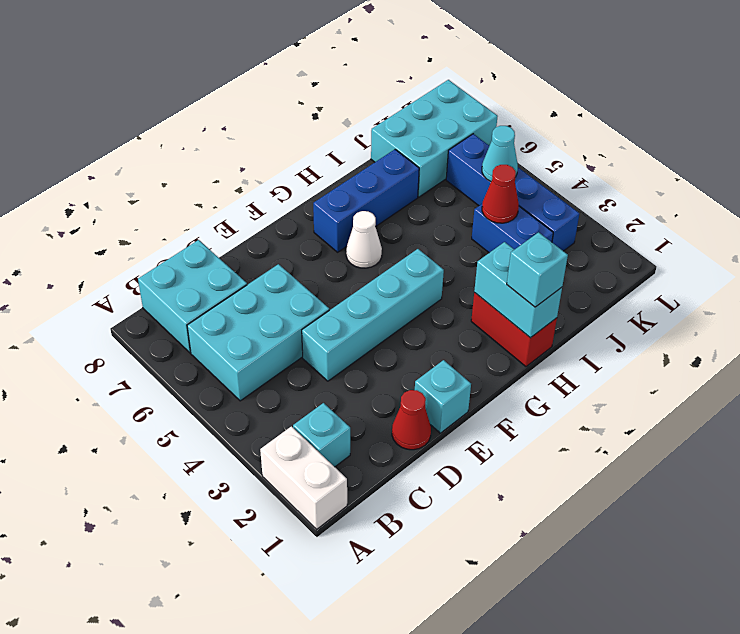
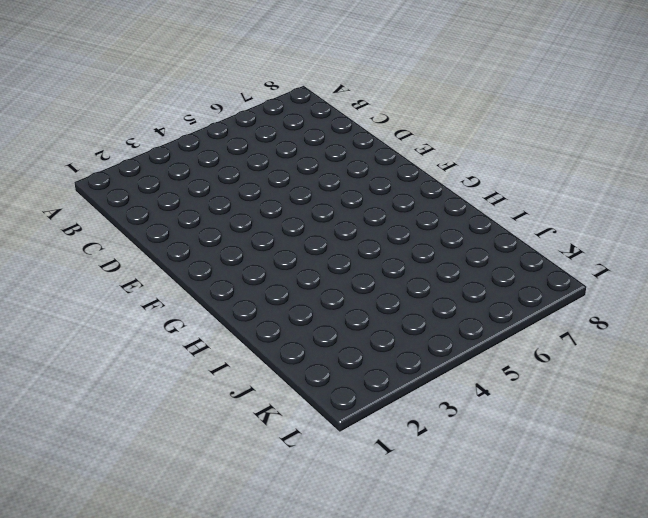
none -> white 1x2 brick [260,426,347,529]
none -> cyan 1x1 brick [293,403,350,467]
none -> cyan 2x3 brick [187,264,329,401]

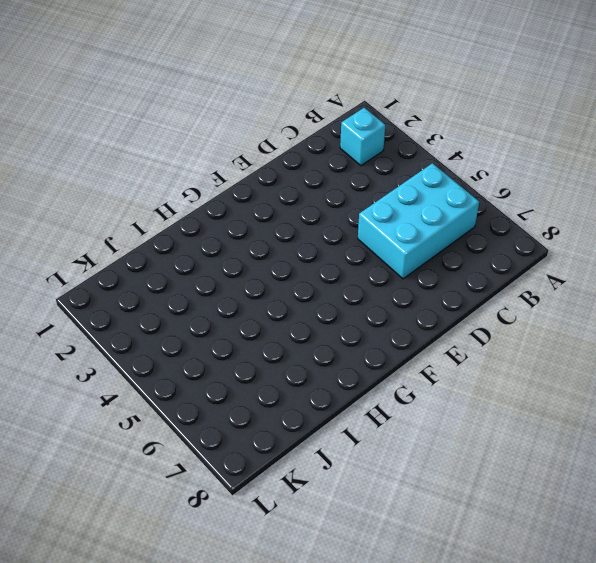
none -> white 1x2 brick [260,426,347,529]
none -> cyan 2x2 brick [138,240,247,353]
none -> red 1x1 cone [392,390,431,450]

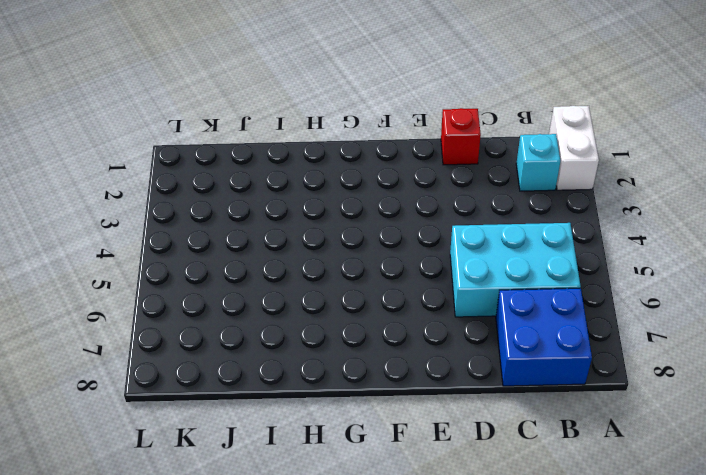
blue 2x2 brick [496,288,592,386] -> cyan 2x2 brick [138,240,247,353]
red 1x1 brick [441,108,481,165] -> red 1x1 cone [392,390,431,450]
none -> cyan 1x4 brick [302,249,444,381]
none -> cyan 1x1 brick [415,360,471,433]
none -> white 1x1 cone [346,211,382,268]

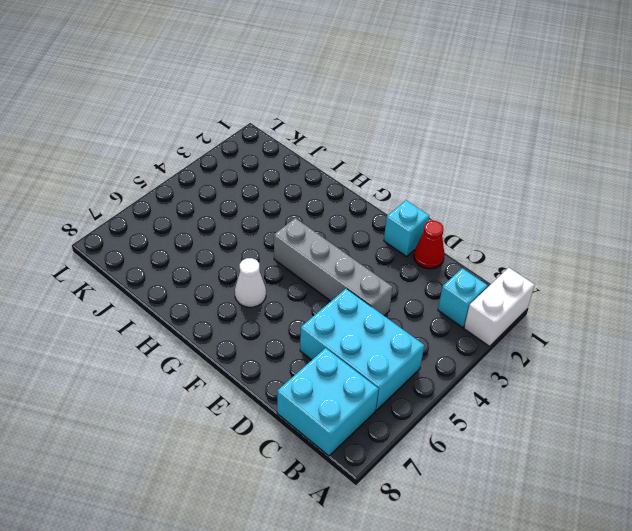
grey 1x4 brick [274,218,393,316] -> cyan 1x4 brick [302,249,444,381]
none -> blue 1x3 brick [313,149,419,252]
none -> red 1x2 brick [471,293,557,367]
none -> blue 1x2 brick [472,204,553,253]

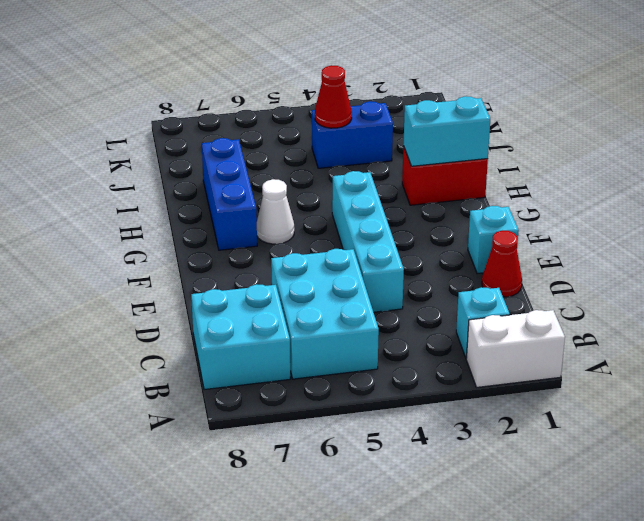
none -> cyan 2x3 brick [371,80,498,197]
none -> blue 1x4 brick [446,134,579,251]
none -> cyan 1x1 cone [482,126,518,181]

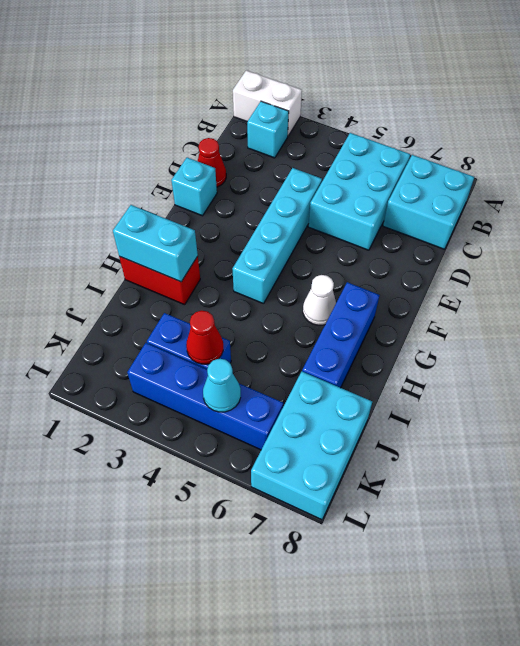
none -> cyan 1x1 brick [507,232,568,307]

